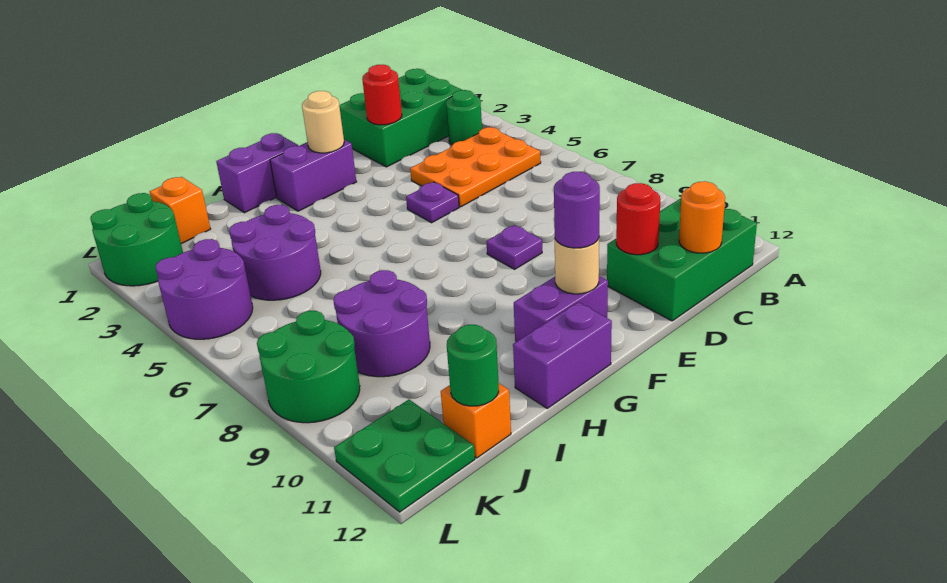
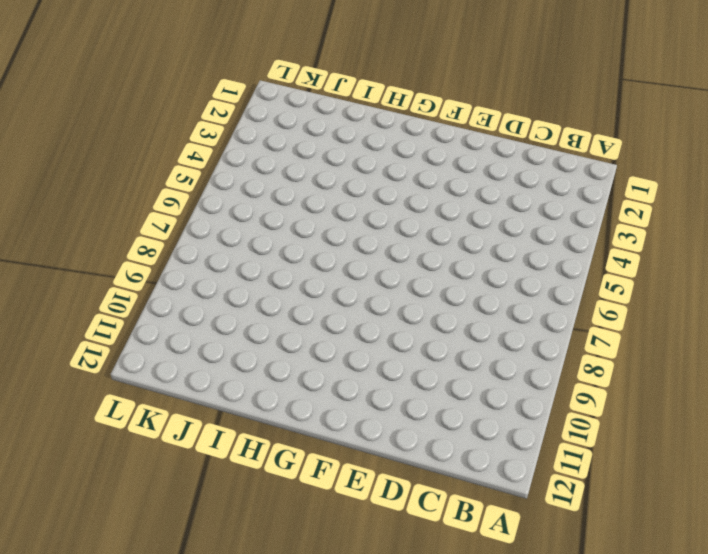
none -> green 2x3 brick [339,69,462,167]
none -> green 1x1 round brick [446,90,482,145]
none -> orange 2x3 plate [410,127,541,207]

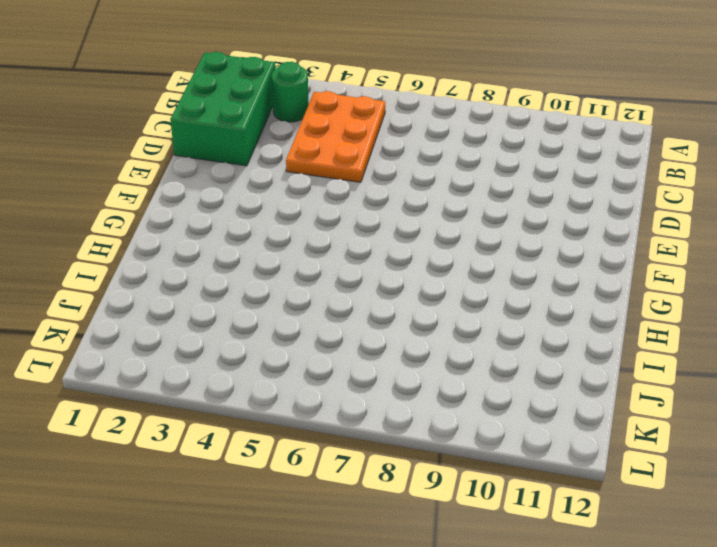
none -> green 2x3 brick [607,198,757,321]
none -> purple 1x1 plate [406,182,459,223]
none -> purple 1x1 plate [486,225,542,269]

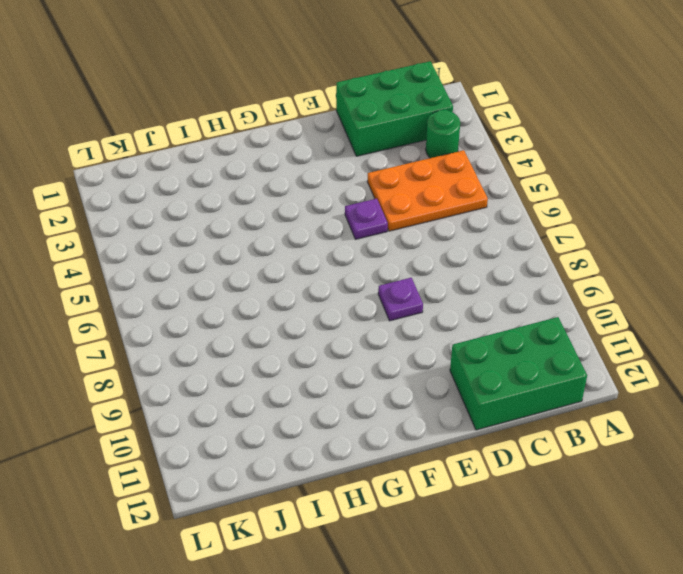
none -> purple 1x2 brick [270,140,356,211]
none -> purple 1x2 brick [514,276,608,342]
none -> purple 1x2 brick [216,133,298,213]

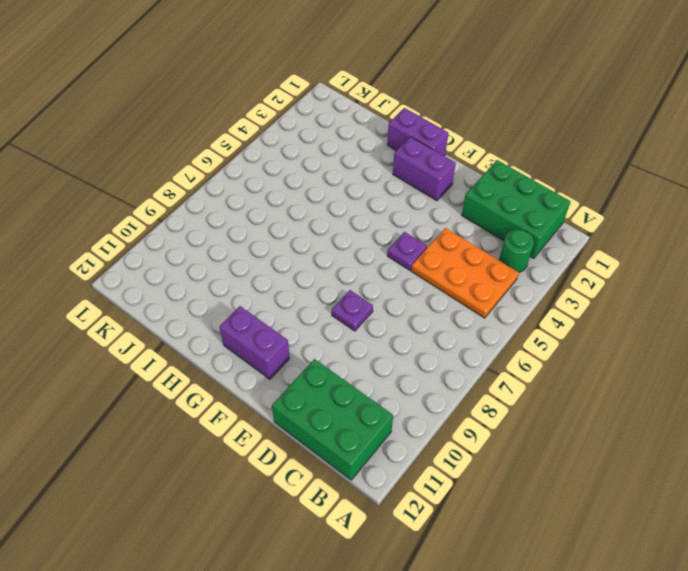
none -> purple 1x2 brick [513,302,612,408]
none -> purple 2x2 round brick [229,205,321,300]
none -> purple 2x2 round brick [333,270,430,377]

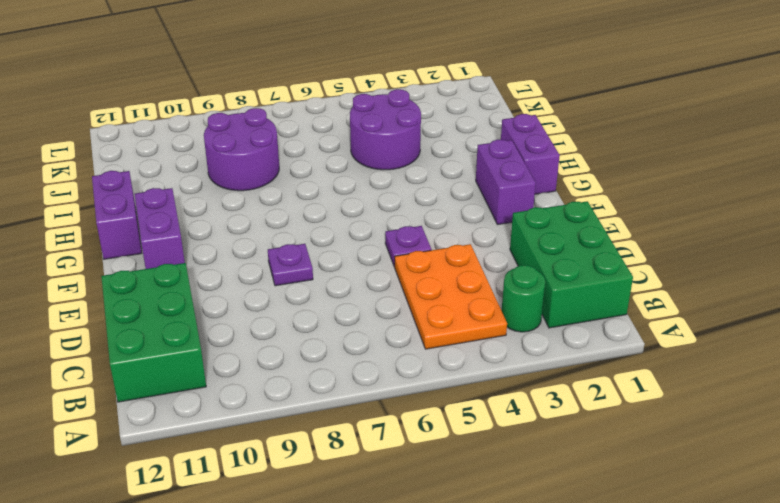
none -> orange 1x1 brick [150,177,210,244]
none -> orange 1x1 brick [441,384,511,458]
none -> green 2x2 round brick [90,193,183,286]

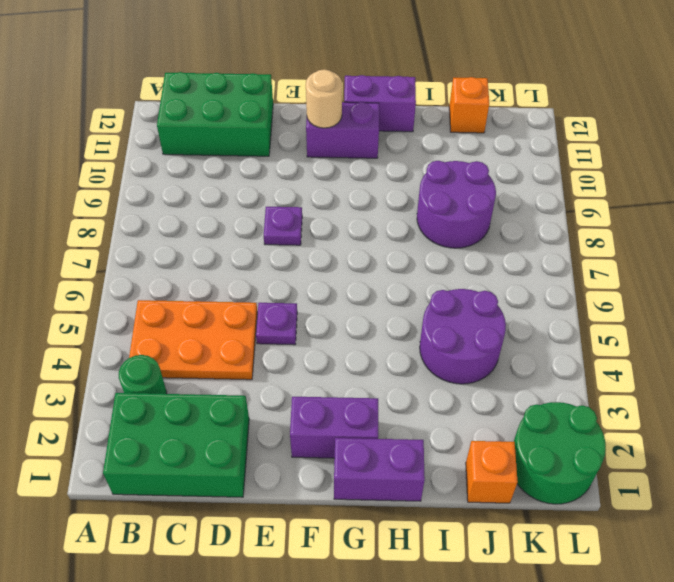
none -> purple 2x2 round brick [155,239,253,339]
none -> green 2x2 round brick [257,311,360,423]
none -> green 2x2 plate [334,400,475,512]

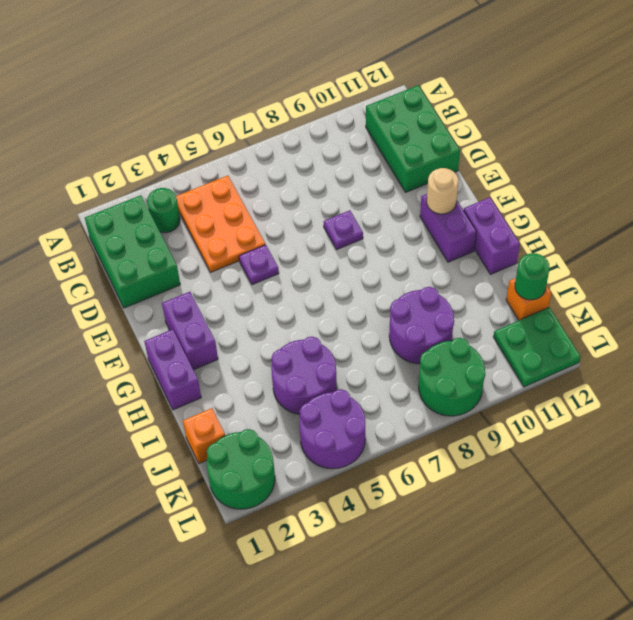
none -> orange 1x1 round brick [679,181,725,253]
none -> red 1x1 round brick [362,65,402,125]
none -> red 1x1 round brick [616,183,660,255]

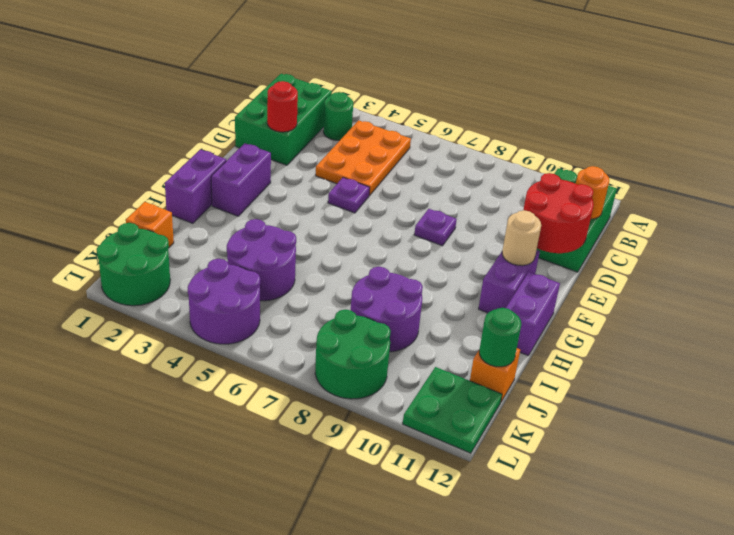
red 2x2 round brick [523,173,594,253] -> red 1x1 round brick [616,183,660,255]
none -> tan 1x1 round brick [302,91,344,153]
none -> purple 1x1 round brick [554,172,600,248]

